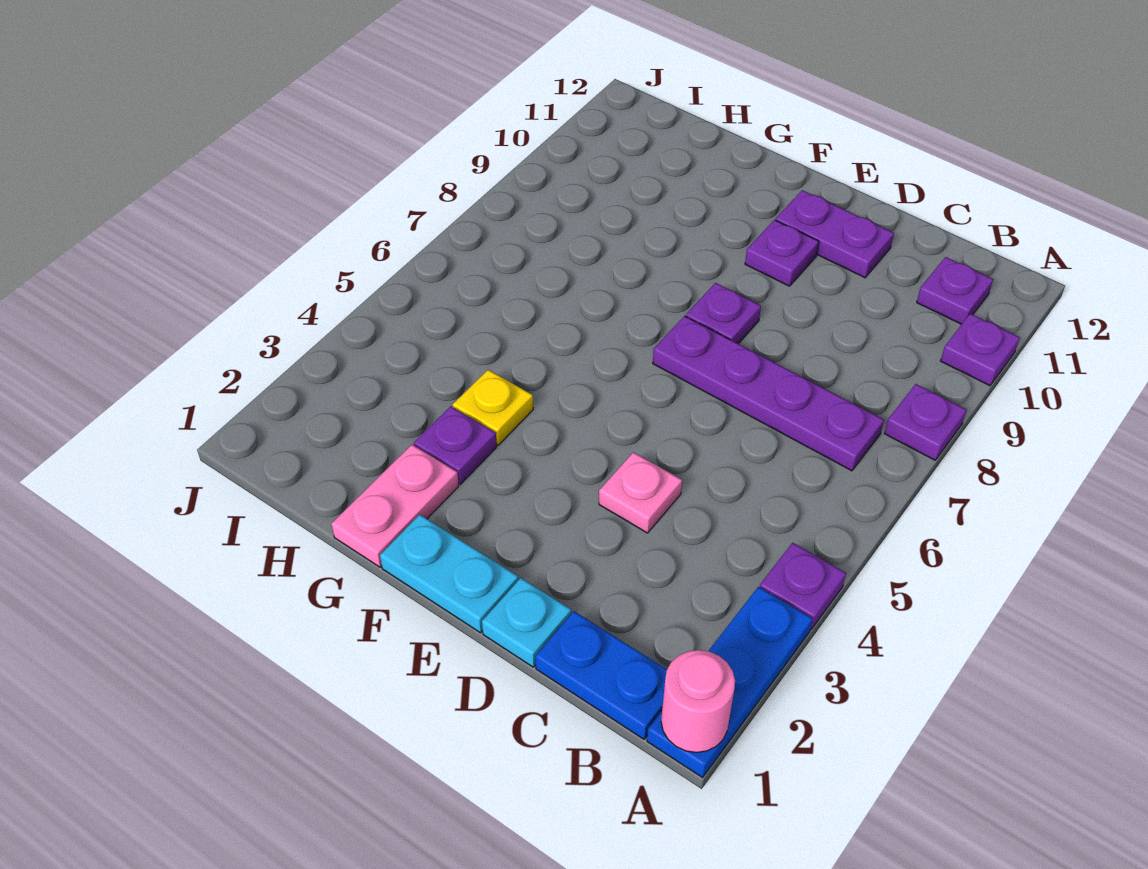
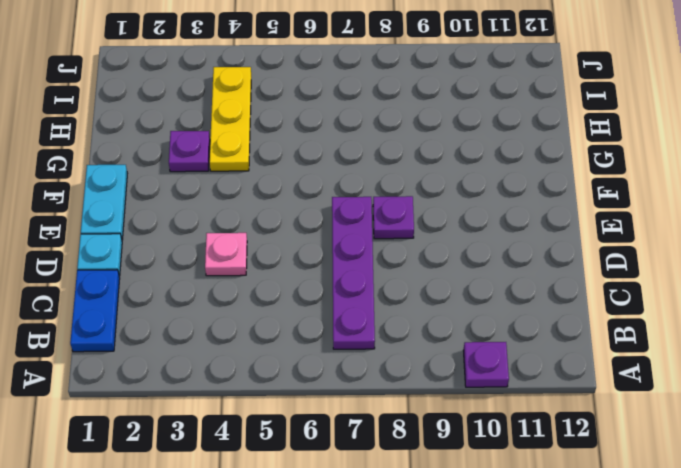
yellow 1x3 plate [209,67,251,171] -> yellow 1x1 plate [453,370,533,445]
none -> blue 1x3 plate [647,587,813,778]
none -> purple 1x1 plate [760,543,846,629]
none -> purple 1x1 plate [884,384,966,460]

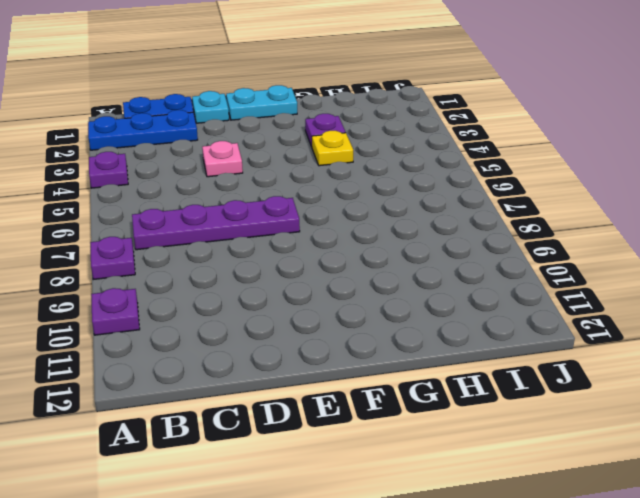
blue 1x3 plate [88,110,198,150] -> blue 1x3 plate turned to [647,587,813,778]
none -> purple 1x1 plate [917,257,993,324]
none -> purple 1x2 plate [776,190,894,278]
none -> purple 1x1 plate [686,283,761,344]

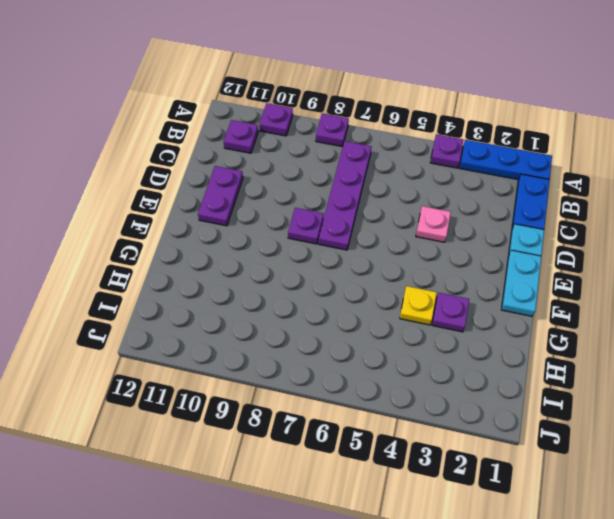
none -> purple 1x1 plate [745,220,819,286]
none -> pink 1x2 plate [331,445,459,567]
none -> pink 1x1 round brick [661,650,735,753]

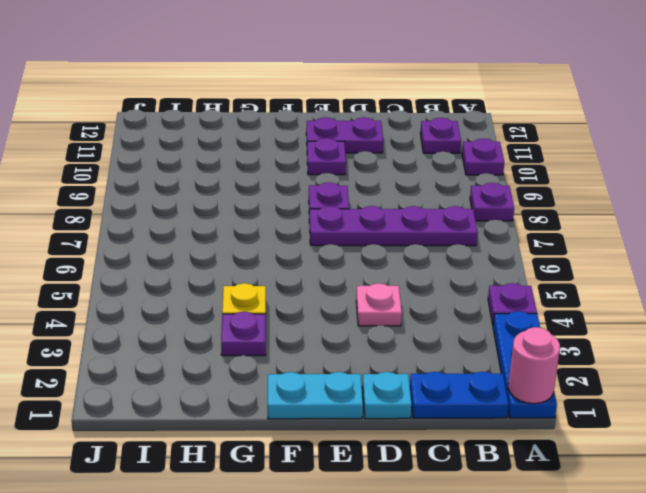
none -> pink 1x2 plate [331,445,459,567]

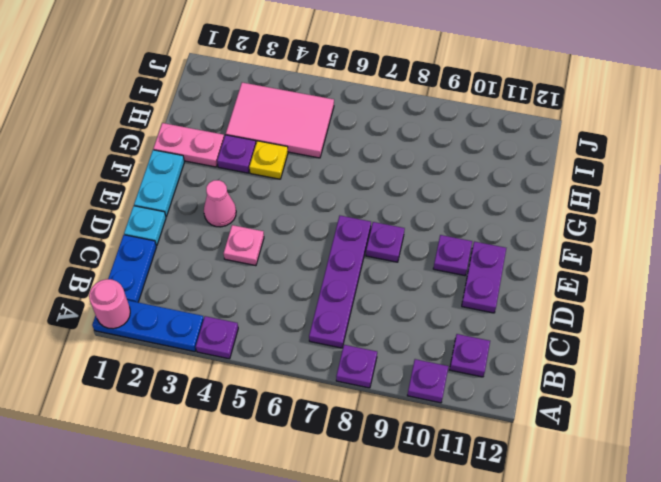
pink 1x1 cone [204,180,236,227] -> none
pink 2x3 tile [226,83,334,158] -> none

